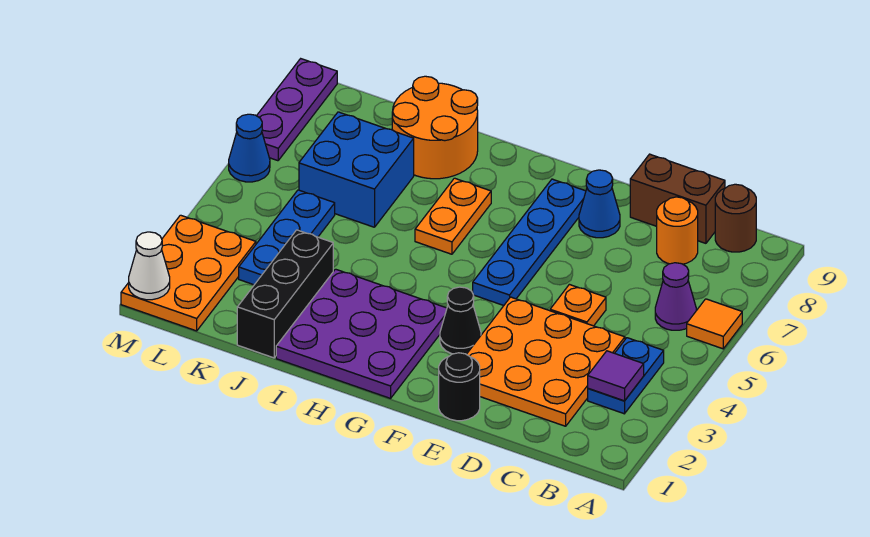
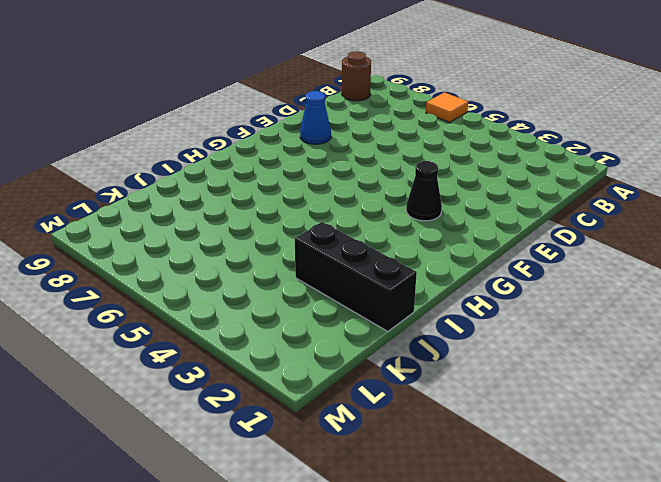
none -> blue 1x2 plate [588,338,664,414]
none -> purple 1x1 cone [655,263,696,330]
none -> orange 3x3 plate [467,297,625,426]

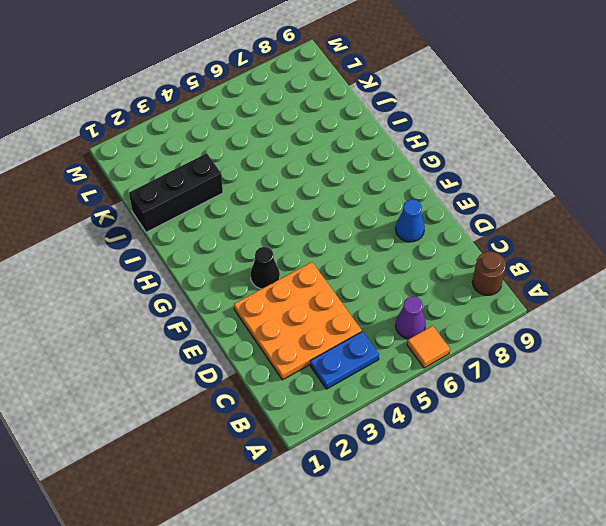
none -> orange 1x1 round brick [657,197,698,264]
none -> brown 1x2 brick [630,154,725,243]
none -> orange 1x1 plate [550,284,606,326]

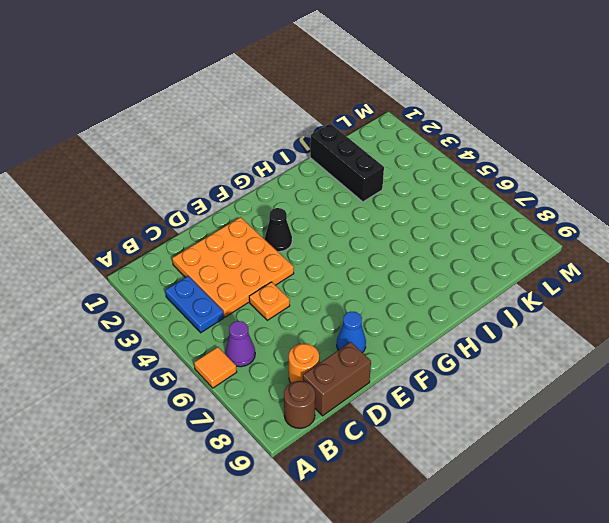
none -> black 1x1 round brick [439,353,480,421]
none -> blue 1x4 plate [473,179,586,306]
none -> purple 3x3 plate [276,269,447,398]

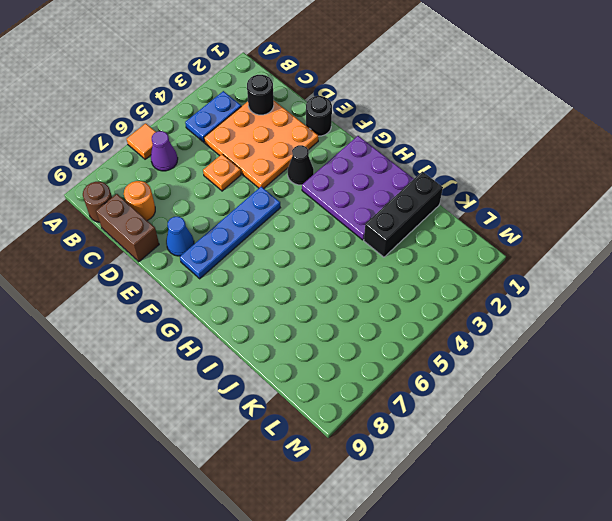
black 1x1 round brick [247,75,274,115] -> none
none -> orange 1x2 plate [415,178,491,254]
none -> orange 2x2 round brick [392,76,478,179]
none -> blue 2x2 brick [299,112,414,227]

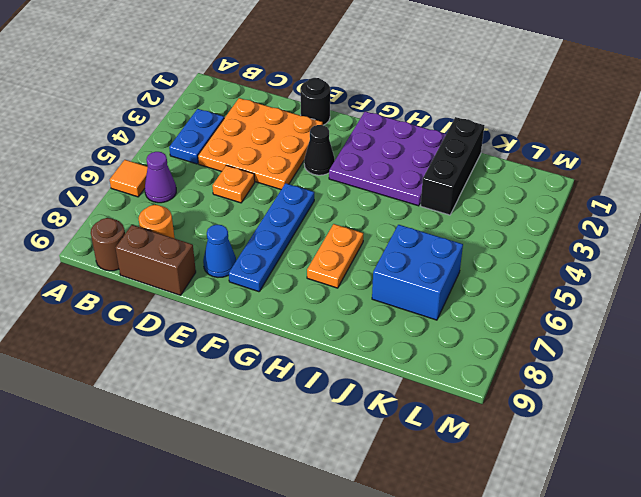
none -> orange 2x2 round brick [392,76,478,179]
none -> blue 1x3 plate [239,190,335,285]
none -> orange 2x3 plate [121,215,256,331]

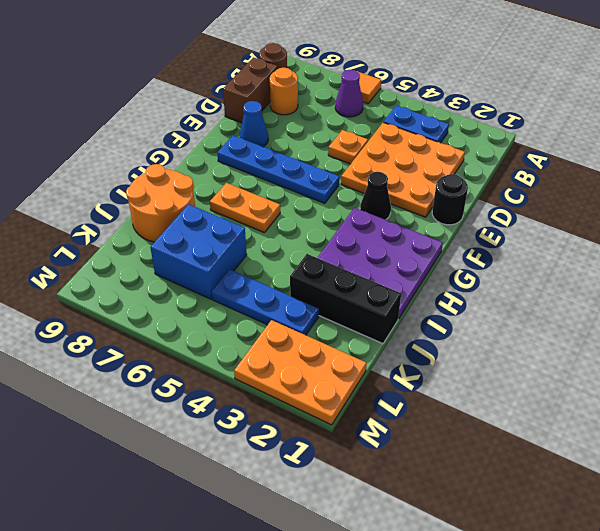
none -> blue 1x1 cone [229,114,270,182]
none -> purple 1x3 plate [257,59,337,161]
none -> purple 1x1 tile [588,351,644,401]

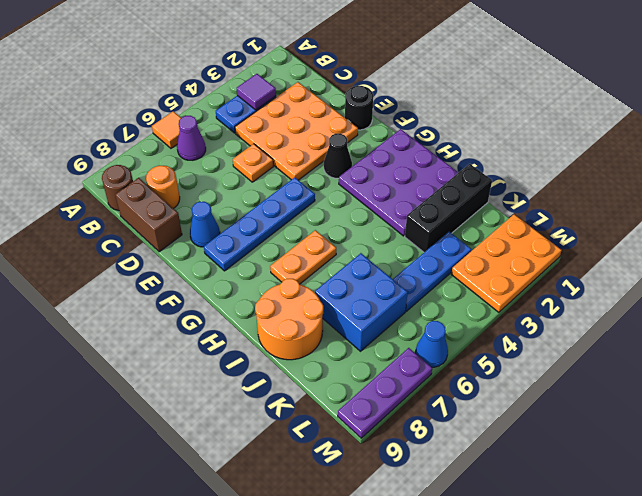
none -> white 1x1 cone [129,232,170,300]

